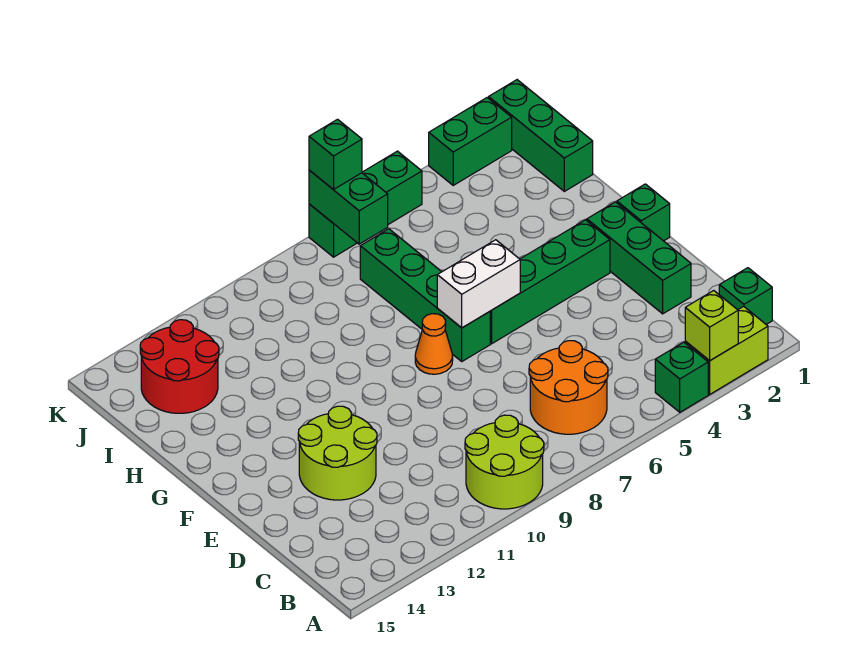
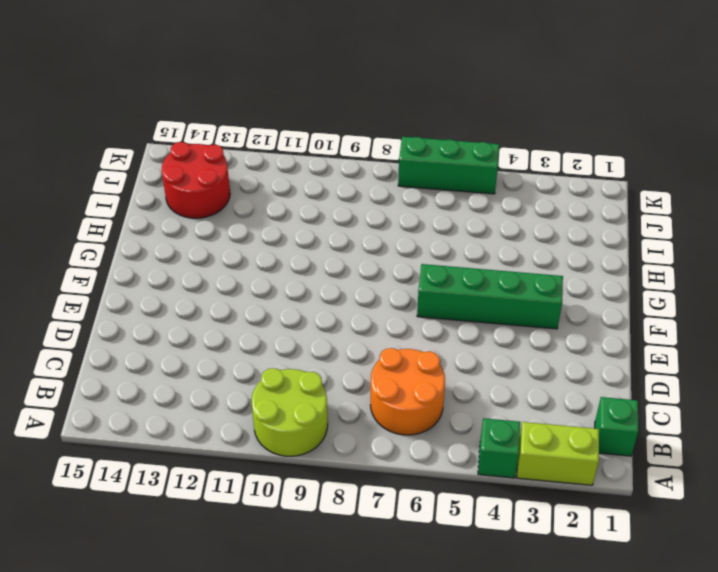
none -> green 1x3 brick [587,202,691,314]
none -> lime 2x2 round brick [298,406,377,500]
none -> green 1x1 brick [617,184,670,241]

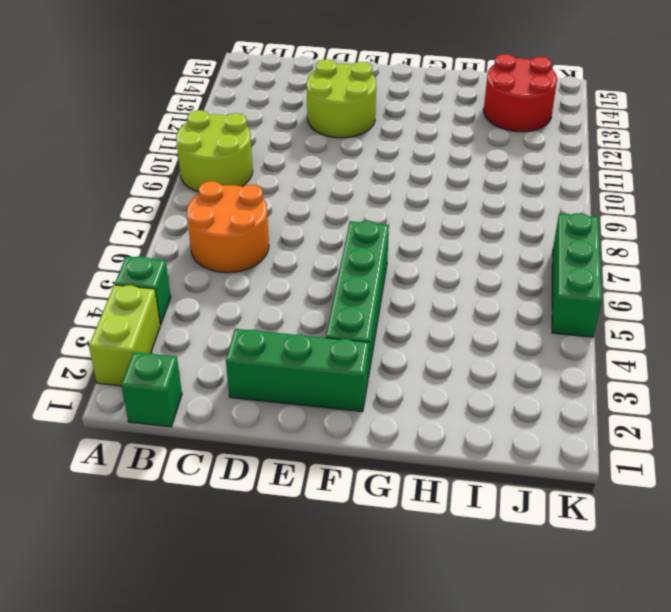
none -> green 1x1 brick [617,184,670,241]
none -> green 1x4 brick [360,229,490,361]
none -> orange 1x1 cone [415,314,453,374]

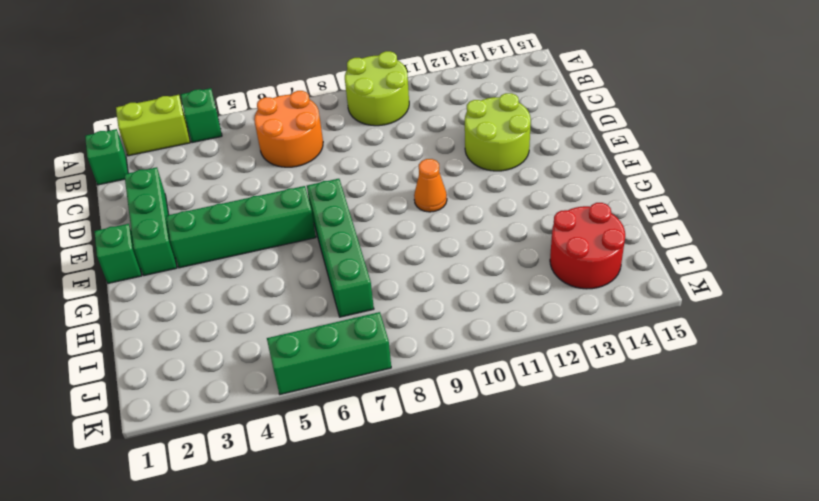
orange 1x1 cone [414,159,447,212] -> orange 1x1 cone moved to [415,314,453,374]
none -> green 1x3 brick [489,80,593,191]
none -> green 1x2 brick [429,98,512,185]
none -> lime 1x1 brick [685,291,738,361]

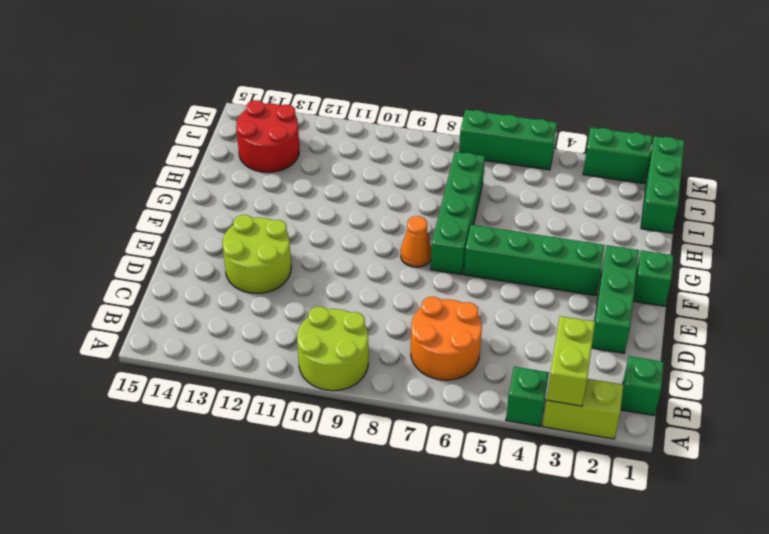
lime 1x2 brick [546,316,595,406] -> lime 1x1 brick [685,291,738,361]
none -> white 1x2 brick [437,240,520,328]
none -> green 1x2 brick [309,170,388,244]
none -> green 1x1 brick [309,119,362,189]

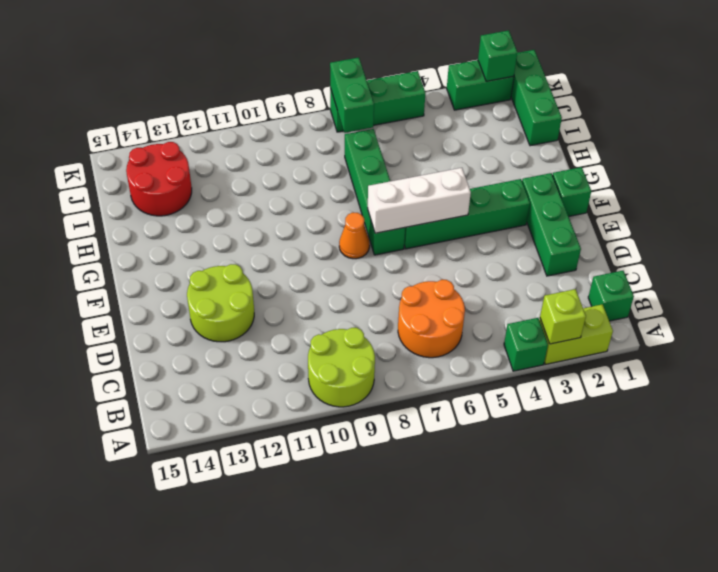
white 1x3 brick [368,168,471,233] -> white 1x2 brick [437,240,520,328]
green 1x1 brick [478,30,518,81] -> green 1x1 brick moved to [309,119,362,189]

